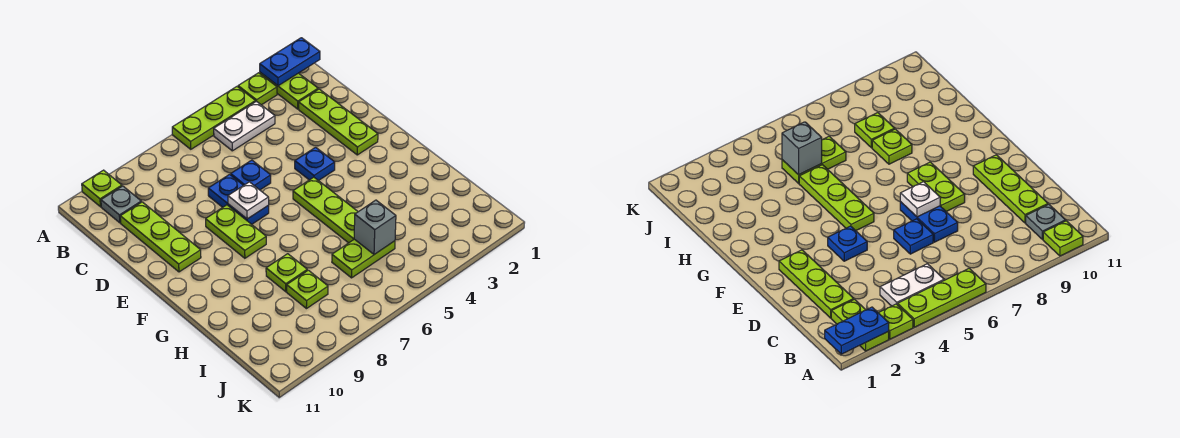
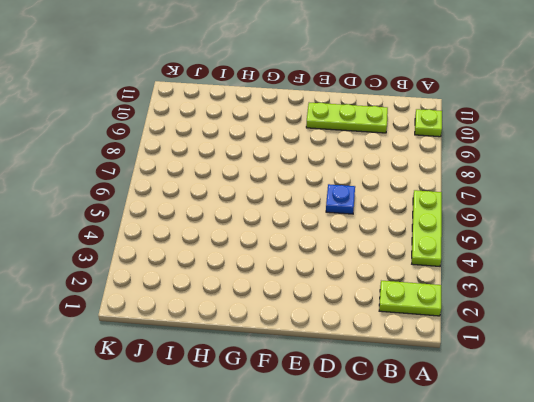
none -> lime 1x1 plate [238,73,277,105]
none -> white 1x2 plate [214,101,275,151]
none -> grey 1x1 plate [101,186,141,223]

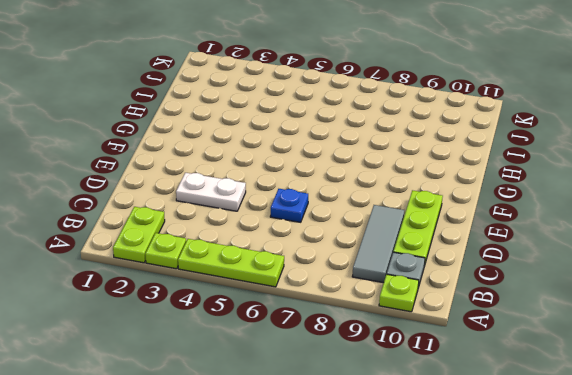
grey 1x3 tile [352,205,404,283] -> none
white 1x2 plate [176,173,246,211] -> white 1x2 plate moved to [214,101,275,151]
none -> lime 1x3 plate [299,89,378,155]
none -> blue 1x2 plate [208,174,269,224]
none -> blue 1x1 plate [295,147,335,181]

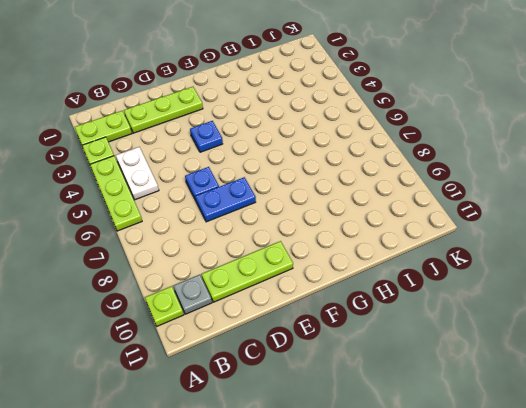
none -> lime 1x2 plate [206,205,266,258]
none -> lime 1x3 plate [293,177,358,243]
none -> lime 1x1 plate [266,254,307,292]

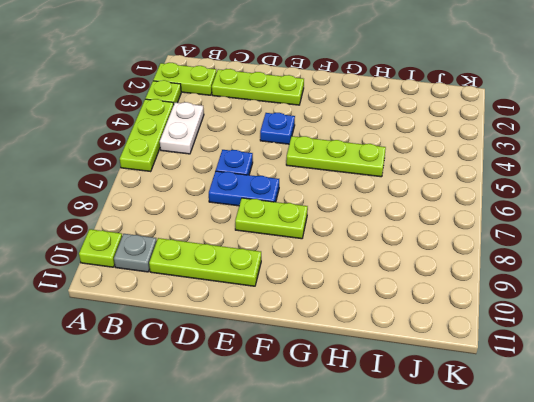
none -> lime 1x1 plate [266,254,307,292]
none -> lime 1x2 plate [332,239,395,278]
none -> lime 1x1 plate [287,270,328,309]

